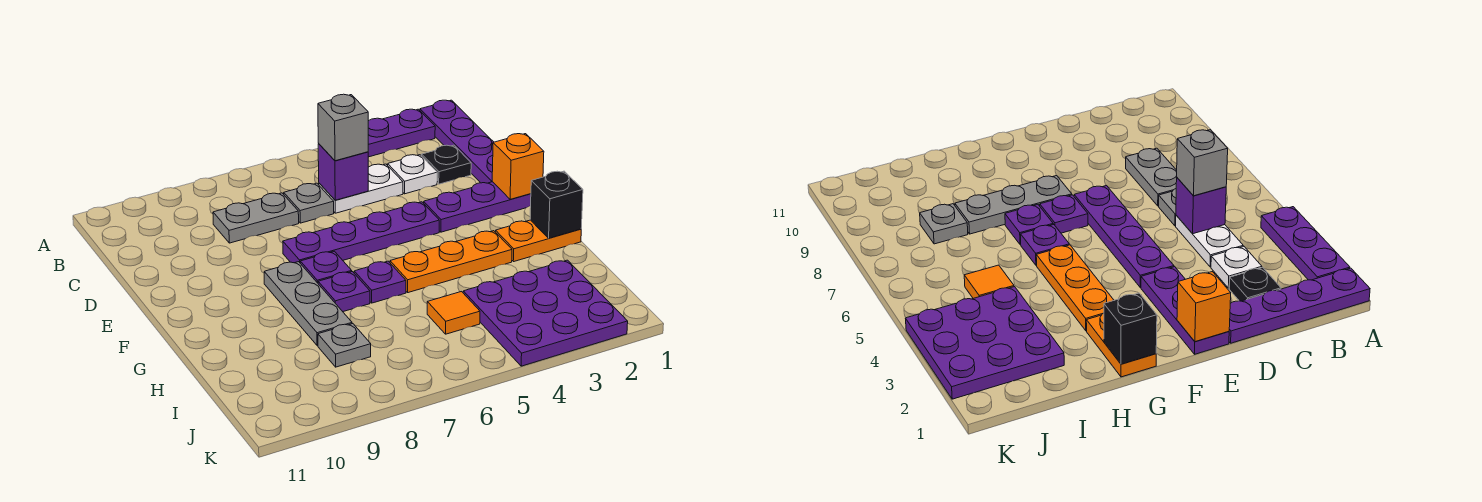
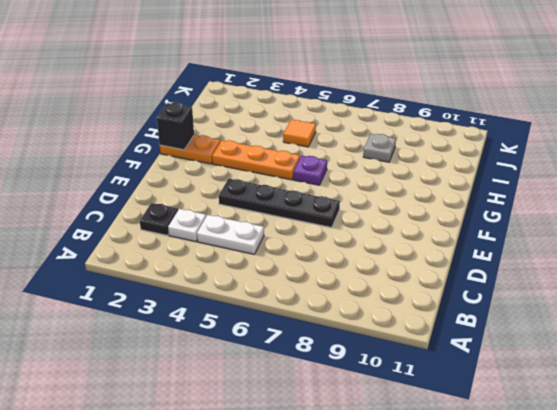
black 1x4 plate [219,179,340,227] -> purple 1x4 plate [283,202,439,263]
none -> purple 1x4 plate [420,100,493,183]
none -> purple 1x3 plate [368,109,435,157]
none -> grey 1x1 plate [284,183,334,223]

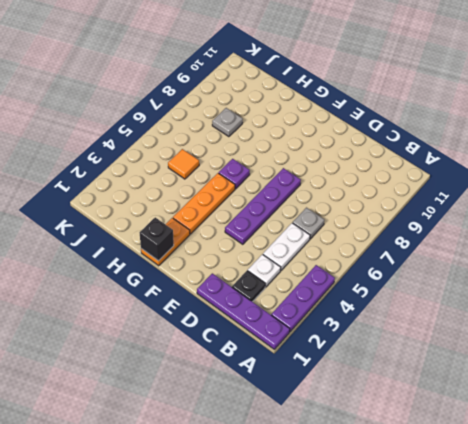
none -> grey 1x2 plate [213,193,299,243]
none -> purple 1x3 plate [424,182,531,232]
none -> purple 1x1 plate [300,251,352,283]

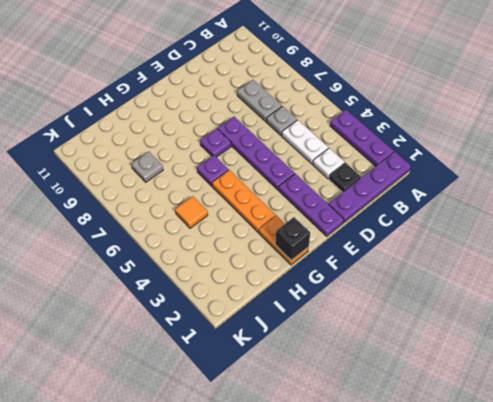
none -> grey 1x3 plate [264,262,352,346]
none -> purple 1x1 plate [318,272,370,312]
none -> purple 3x3 plate [463,260,628,366]

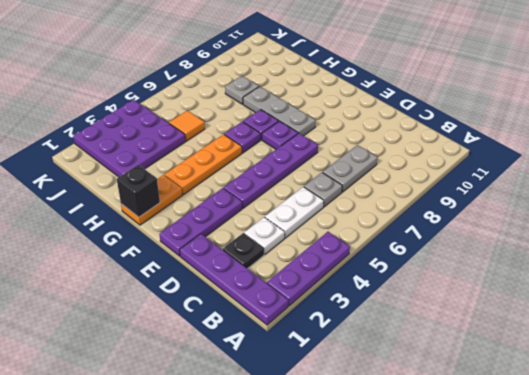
none -> purple 1x1 brick [318,144,368,200]
none -> orange 1x1 brick [492,134,544,200]
none -> grey 1x1 brick [318,94,368,161]

